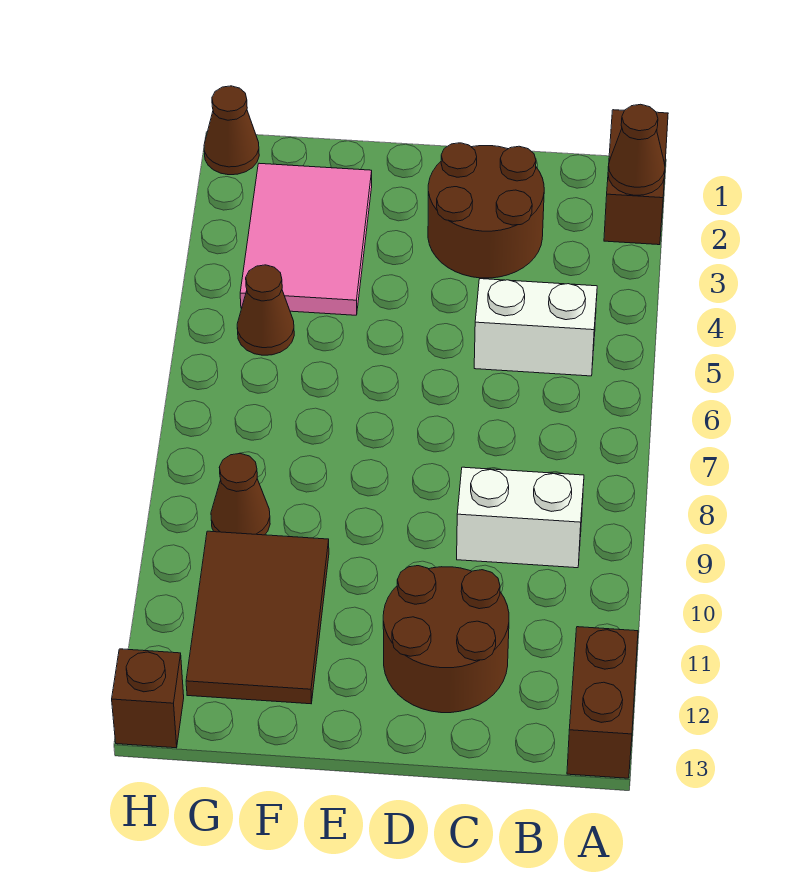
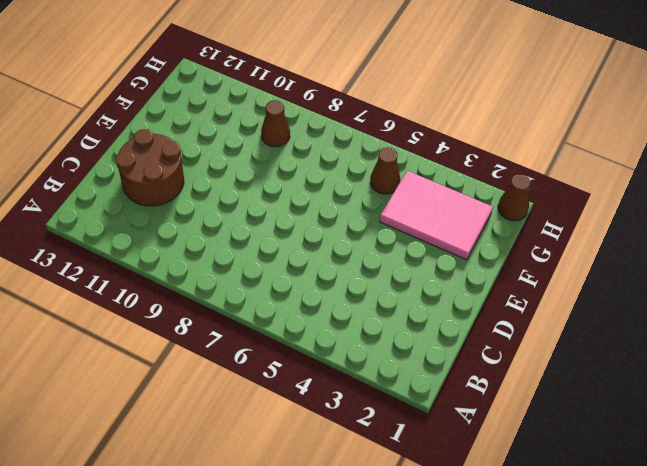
none -> brown 1x2 brick [604,110,668,245]
none -> brown 1x2 brick [567,627,638,778]
none -> white 1x2 brick [474,279,597,376]

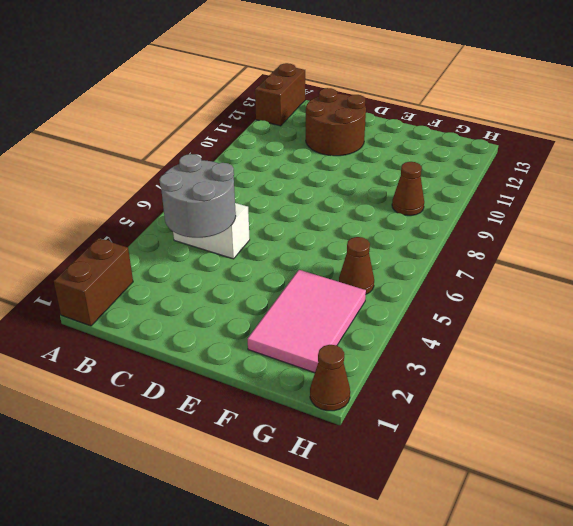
grey 2x2 round brick [159,154,236,238] -> none
none -> white 1x2 brick [457,467,584,568]
none -> brown 2x2 round brick [428,143,544,278]
none -> brown 2x3 tile [186,531,329,704]

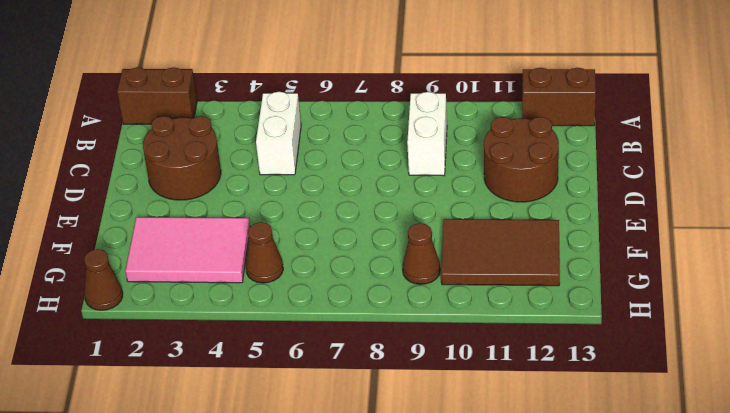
none -> brown 1x1 brick [112,649,184,748]
none -> brown 1x1 cone [608,104,665,195]

